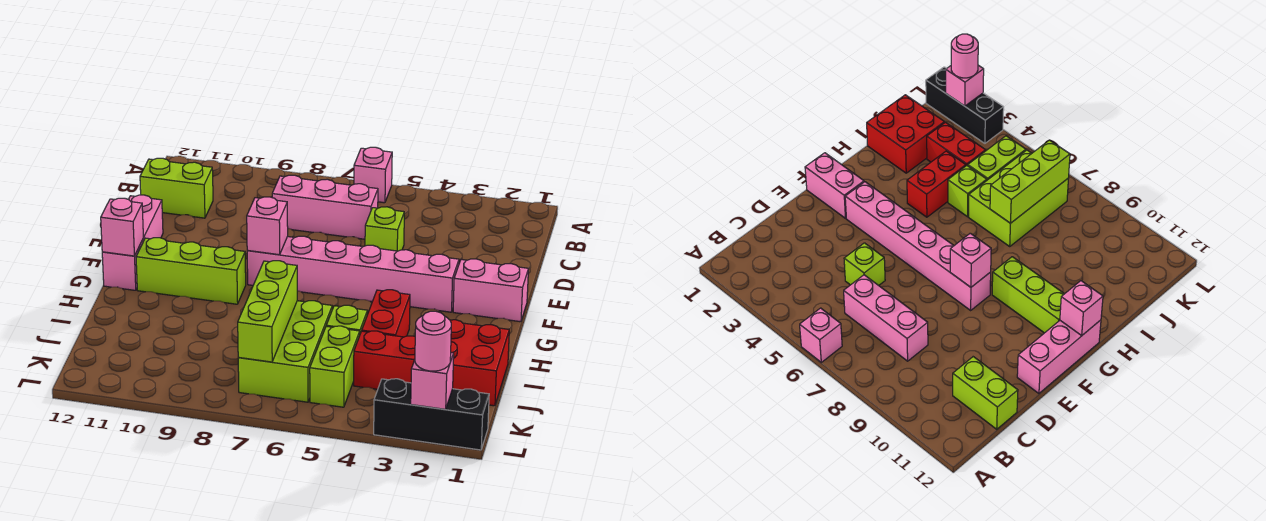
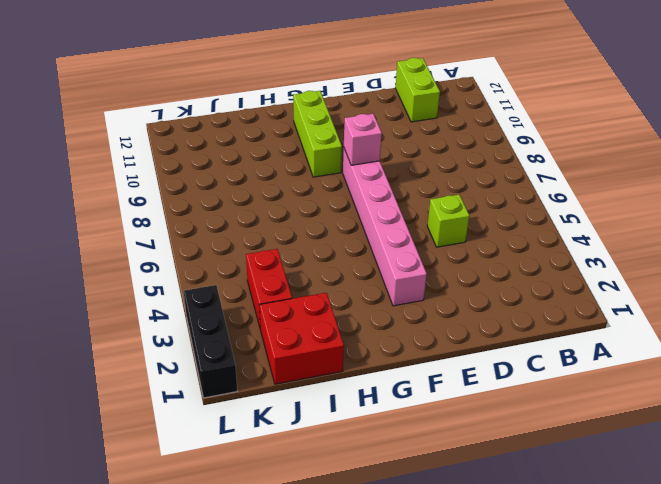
none -> pink 1x1 brick [354,147,392,203]
none -> pink 1x3 brick [272,175,378,239]
none -> pink 1x3 brick [102,195,163,290]

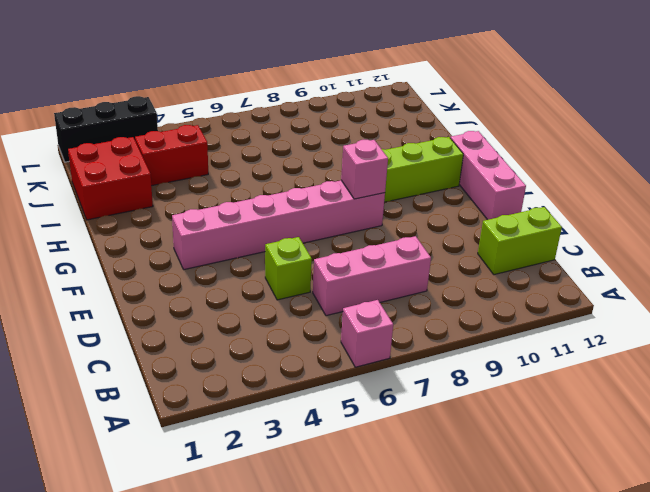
none -> pink 1x2 brick [453,259,529,322]
none -> red 1x2 brick [362,290,410,337]
none -> lime 1x1 brick [326,305,367,334]

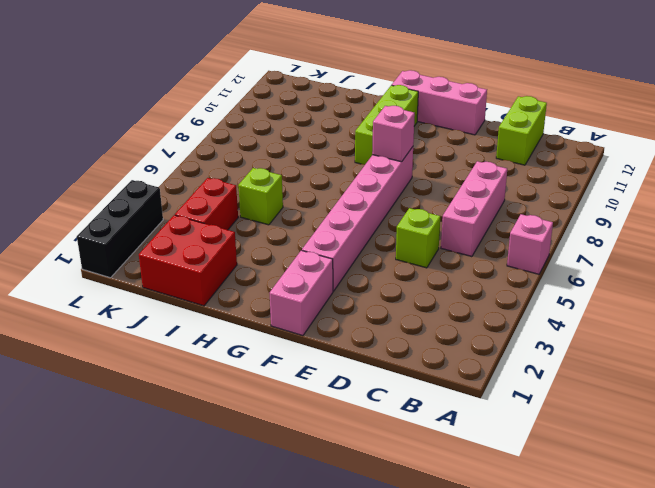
none -> red 1x2 brick [362,290,410,337]
none -> lime 2x3 brick [238,301,332,402]
none -> lime 1x2 brick [310,326,360,407]

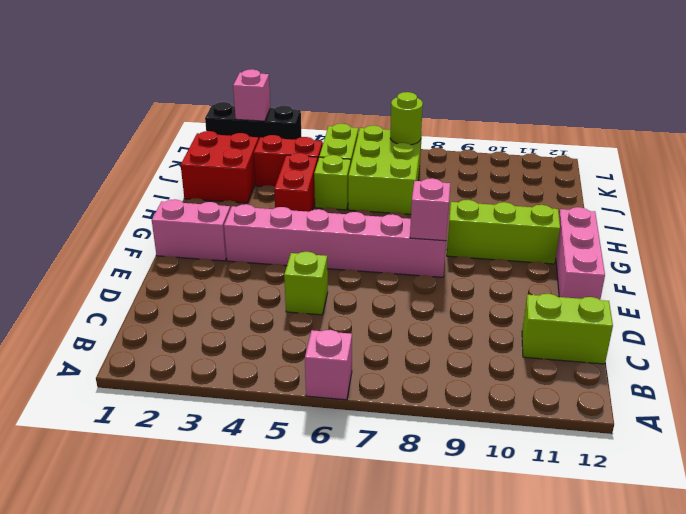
lime 1x1 round brick [390,92,423,145] -> lime 1x3 brick [238,261,297,362]
none -> pink 1x3 brick [272,175,378,239]
none -> pink 1x1 brick [101,198,143,256]
none -> pink 1x1 round brick [415,311,451,371]

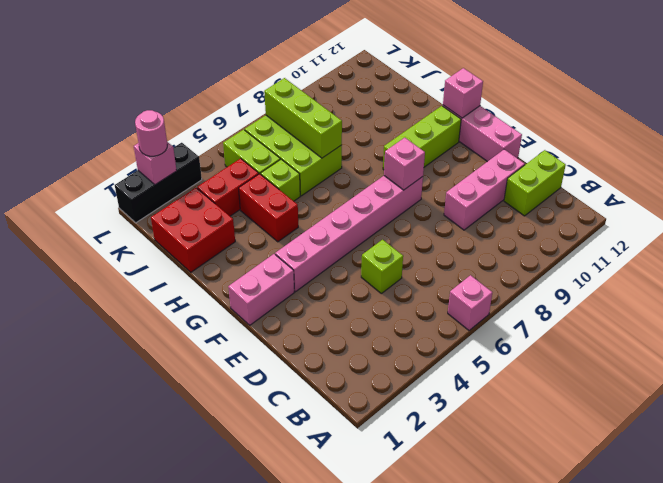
pink 1x3 brick [444,149,525,230] -> pink 1x3 brick moved to [272,175,378,239]

